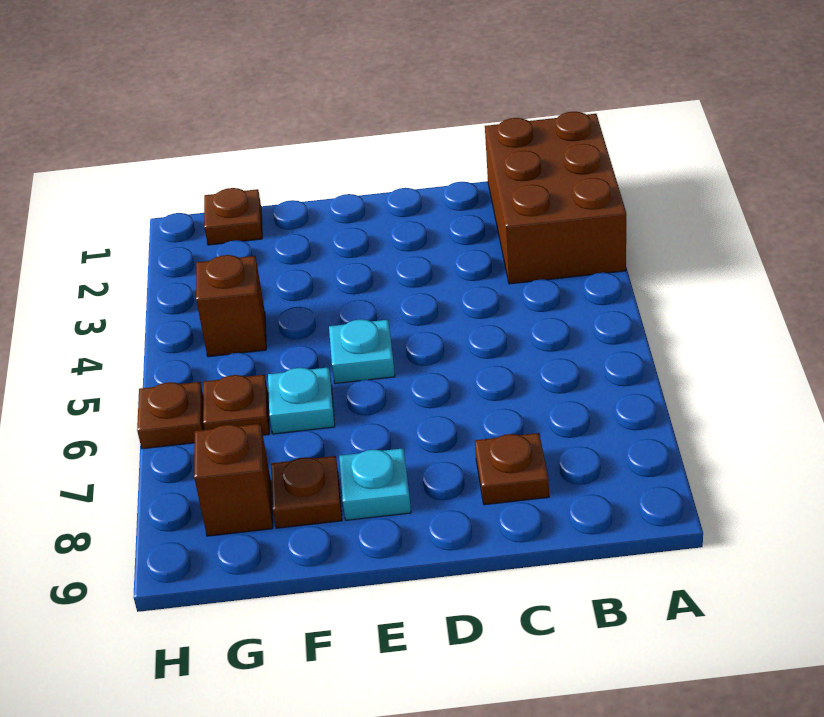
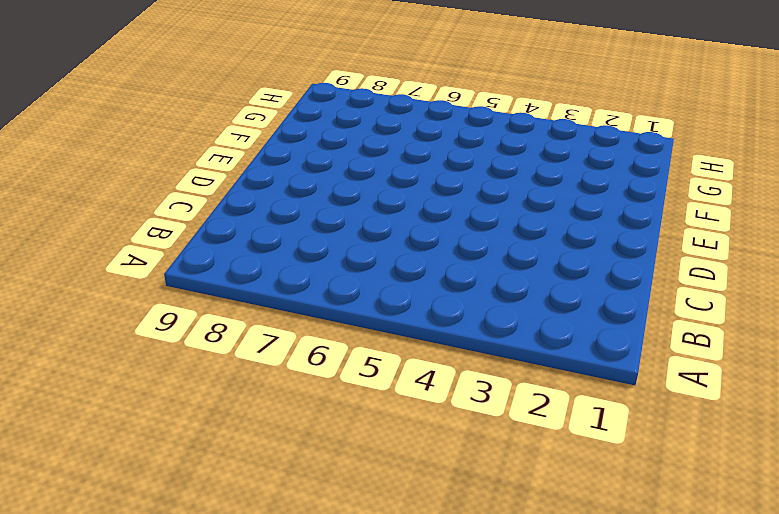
none -> brown 2x3 brick [485,112,626,284]
none -> brown 1x1 plate [475,433,549,505]

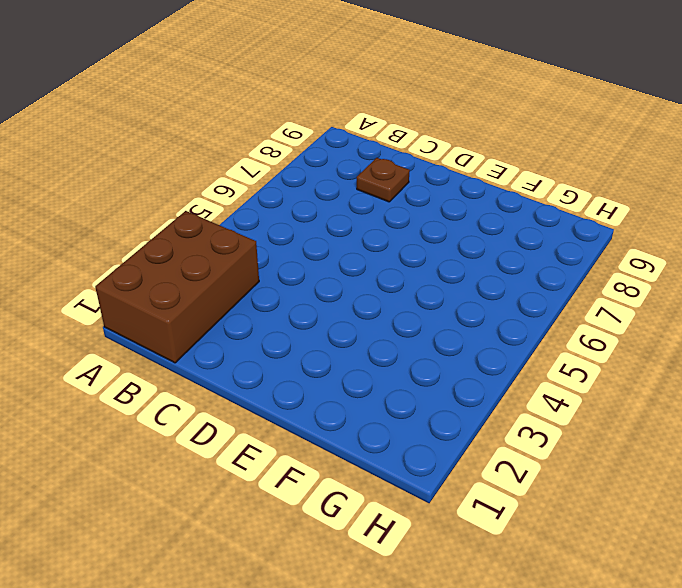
none -> cyan 1x1 plate [329,319,395,384]
none -> cyan 1x1 plate [339,448,411,520]

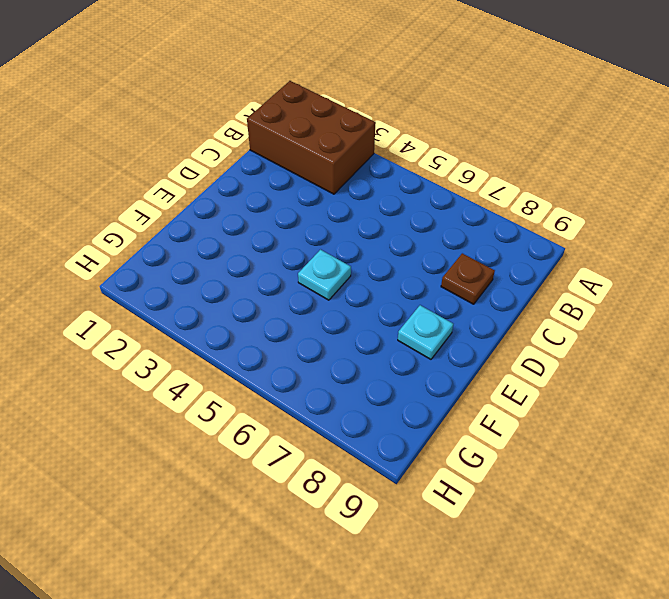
none -> cyan 1x1 plate [268,367,335,434]
none -> brown 1x1 plate [271,456,342,528]

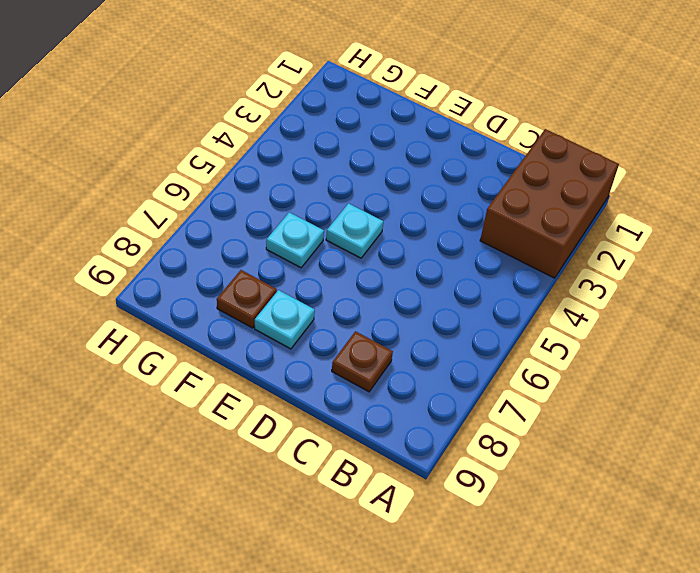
none -> brown 1x1 plate [204,188,262,245]
none -> brown 1x1 brick [196,255,266,357]

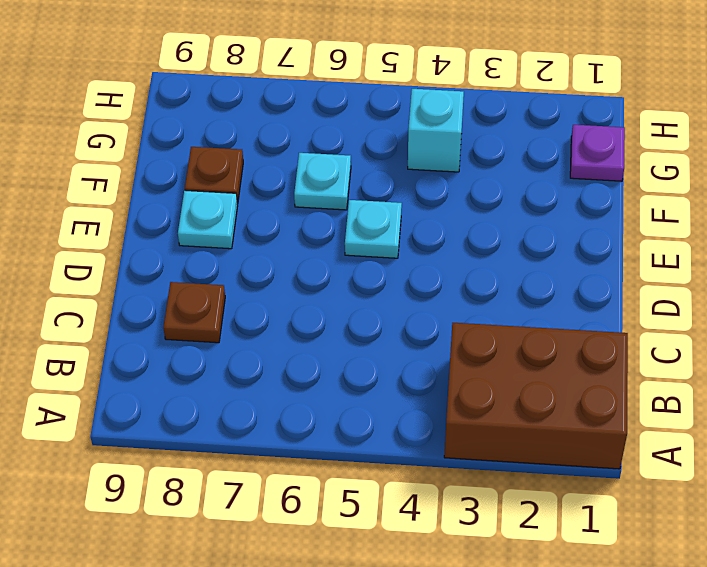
purple 1x1 plate [570,125,625,181] -> brown 1x1 plate [204,188,262,245]
cyan 1x1 brick [408,89,464,172] -> brown 1x1 brick [196,255,266,357]
none -> brown 1x1 plate [203,375,269,435]
none -> brown 1x1 brick [194,424,273,536]

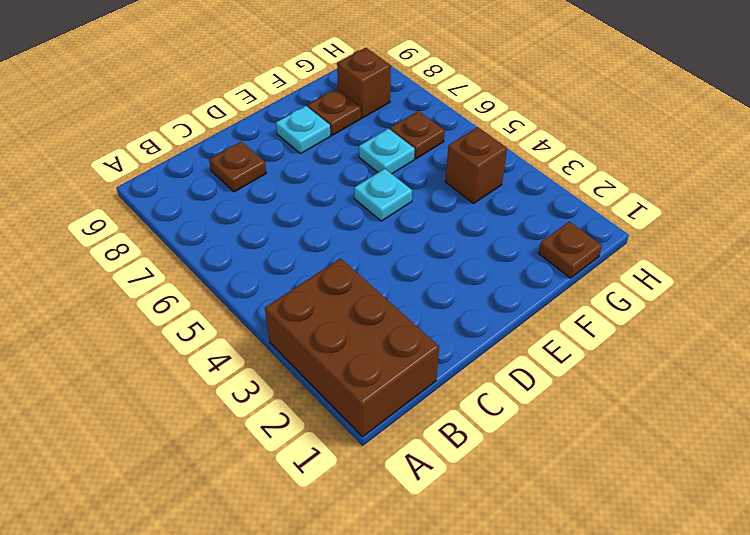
none -> brown 1x1 plate [137,382,204,449]

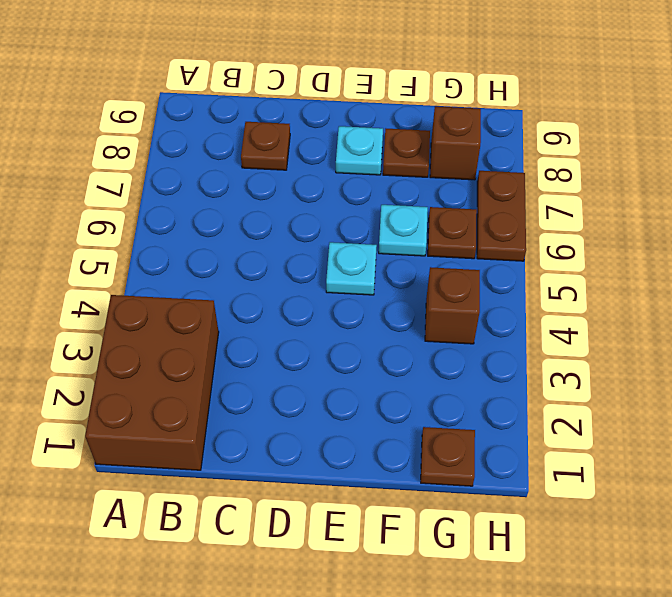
brown 1x2 plate [477,171,526,261] -> brown 1x1 plate [137,382,204,449]

